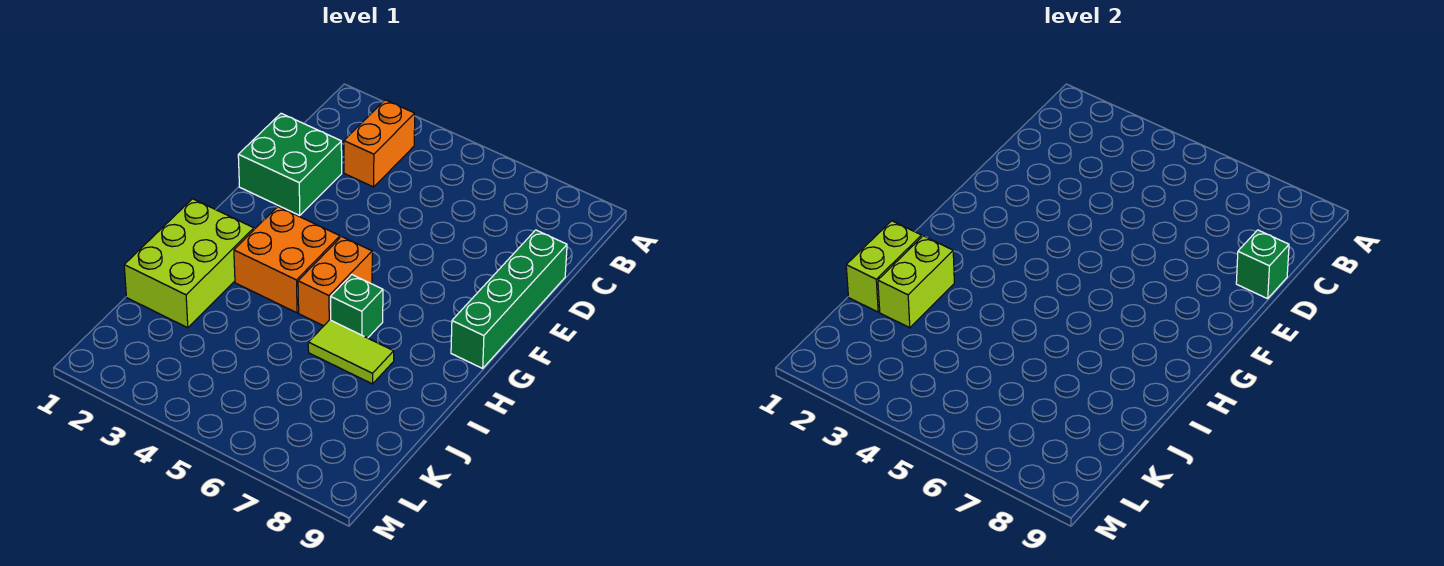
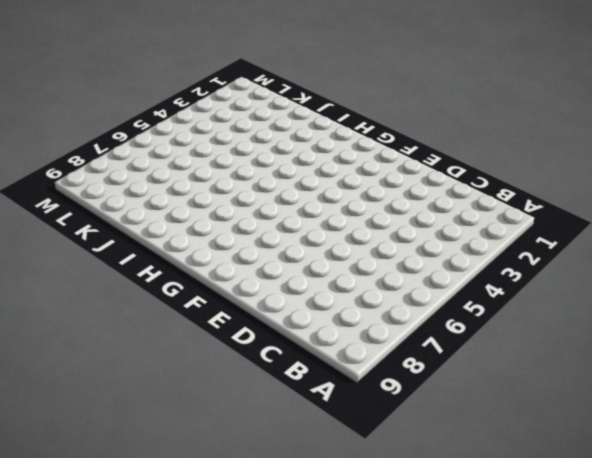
none -> orange 1x2 brick [344,100,415,187]
none -> green 2x2 brick [238,113,342,216]

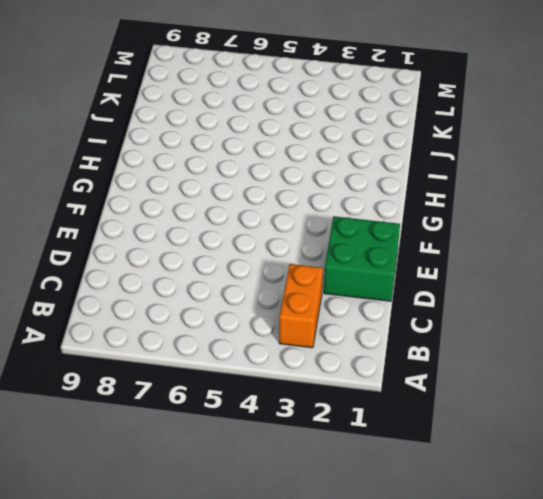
none -> green 1x4 brick [451,230,567,368]
none -> orange 2x2 brick [234,207,340,313]

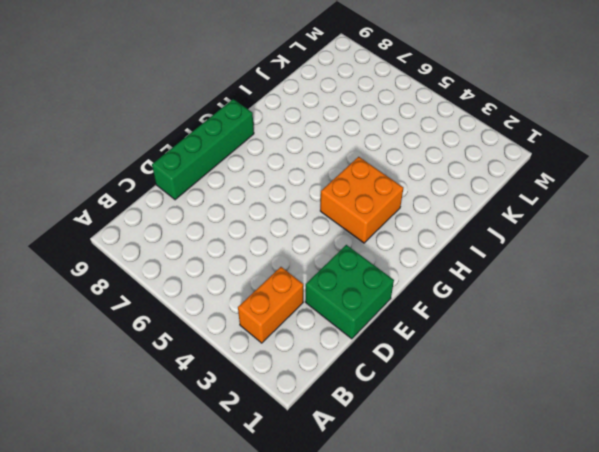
none -> orange 1x2 brick [298,237,372,326]
none -> lime 2x3 brick [124,199,254,328]

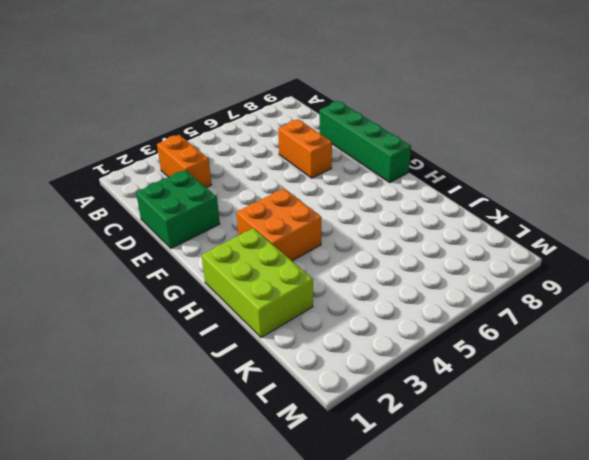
orange 1x2 brick [278,119,332,178] -> orange 1x2 brick moved to [298,237,372,326]
none -> green 1x1 brick [331,275,383,338]
none -> lime 1x2 tile [308,320,394,384]

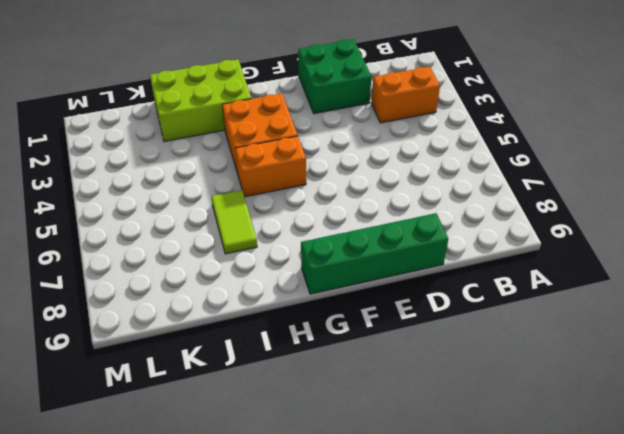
none -> green 1x1 brick [331,275,383,338]
none -> green 1x1 brick [1236,230,1289,299]

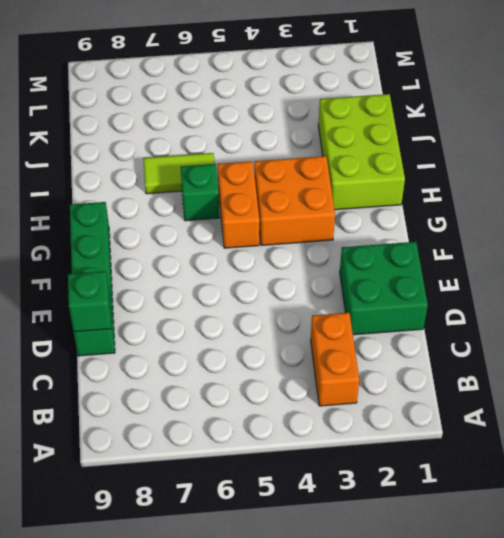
none -> lime 1x2 brick [846,221,922,312]
none -> lime 1x2 brick [878,236,954,328]

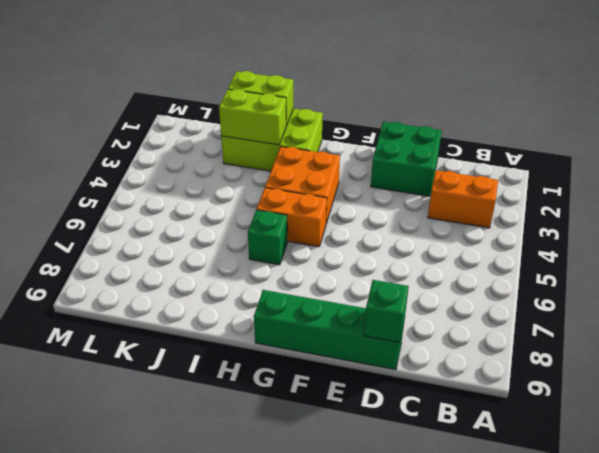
none -> lime 1x2 tile [308,320,394,384]

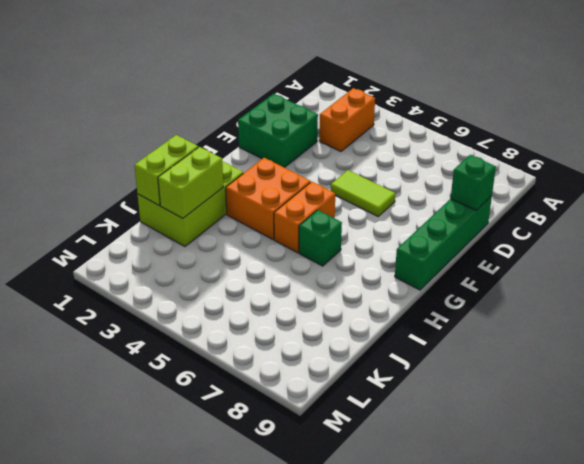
lime 1x2 tile [331,170,395,216] -> lime 1x2 tile moved to [308,320,394,384]

